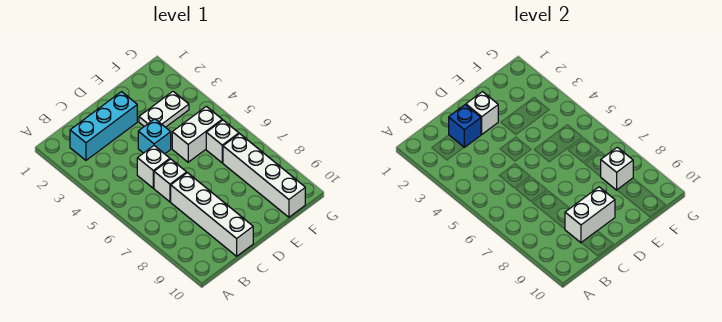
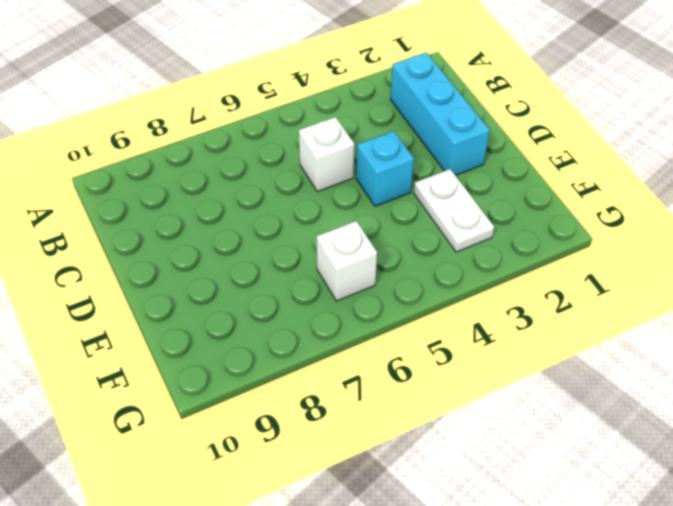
none -> white 1x1 brick [154,159,187,202]
none -> white 1x4 brick [171,173,253,256]
none -> white 1x2 brick [172,106,222,162]

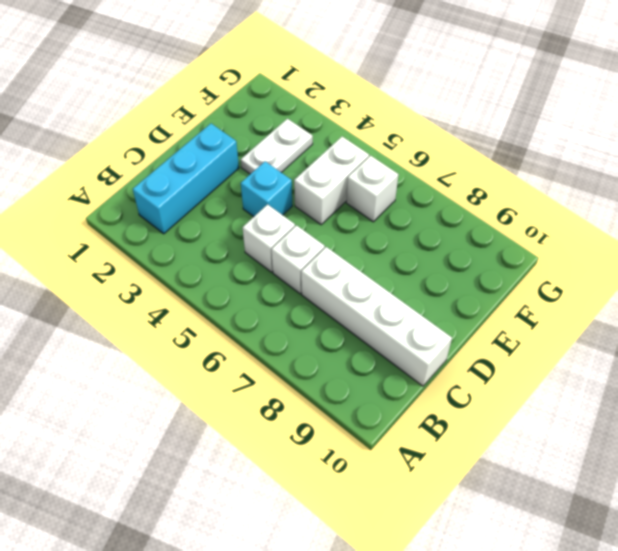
none -> white 1x4 brick [223,134,305,217]
none -> blue 1x1 brick [449,105,481,147]
none -> white 1x2 brick [565,187,615,243]

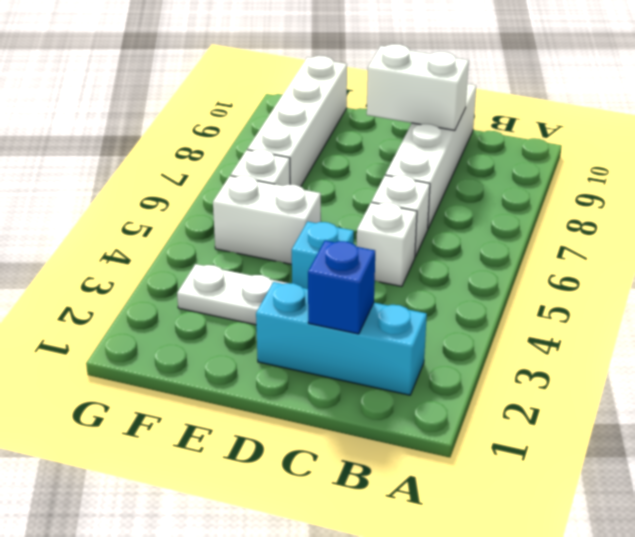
none -> white 1x1 brick [466,92,498,134]
none -> white 1x1 brick [601,147,633,190]

